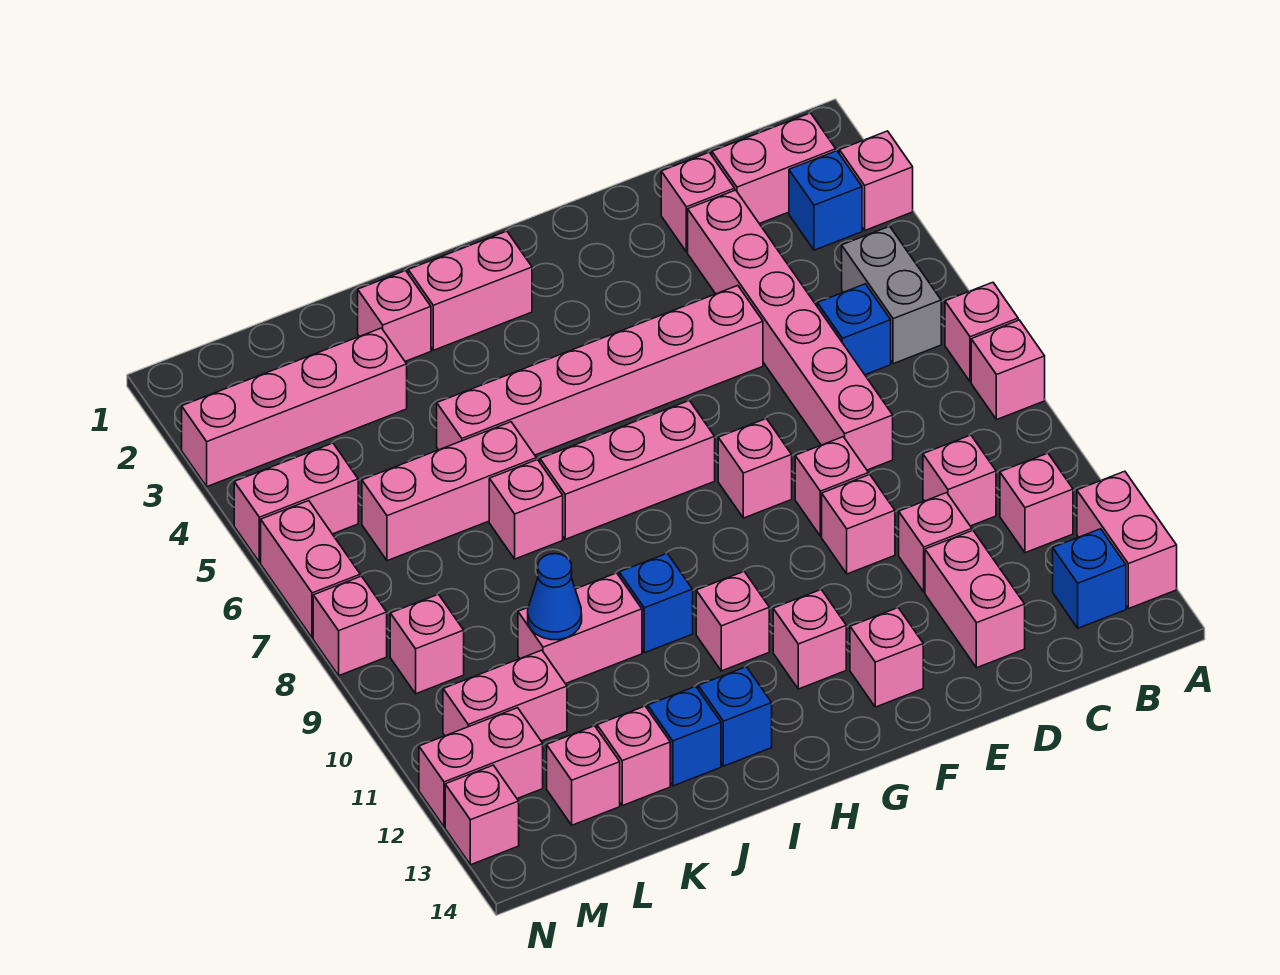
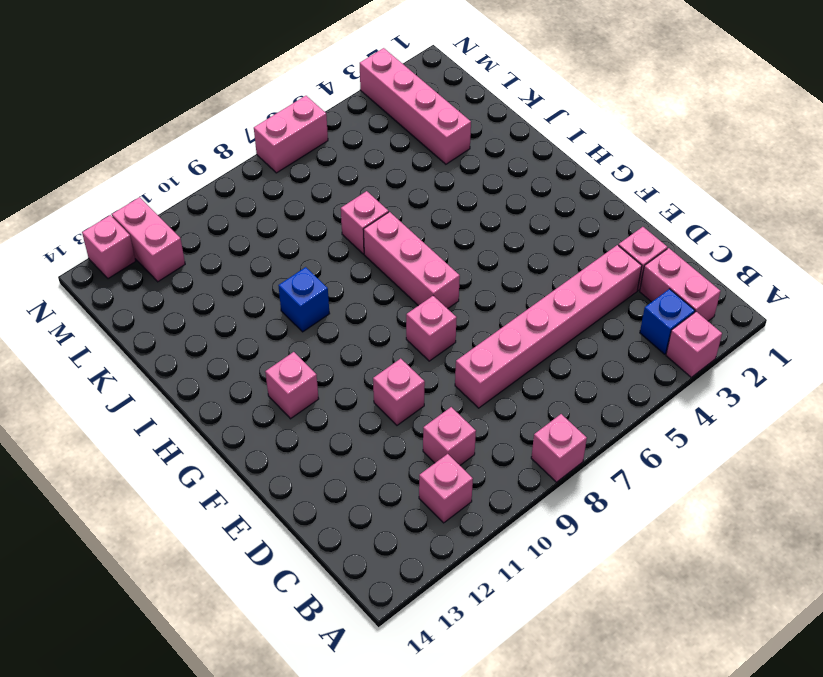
none -> pink 1x1 brick [945,282,1018,382]
none -> pink 1x2 brick [1077,471,1177,609]
none -> grey 1x2 brick [842,226,941,364]
none -> blue 1x1 brick [1053,529,1126,628]

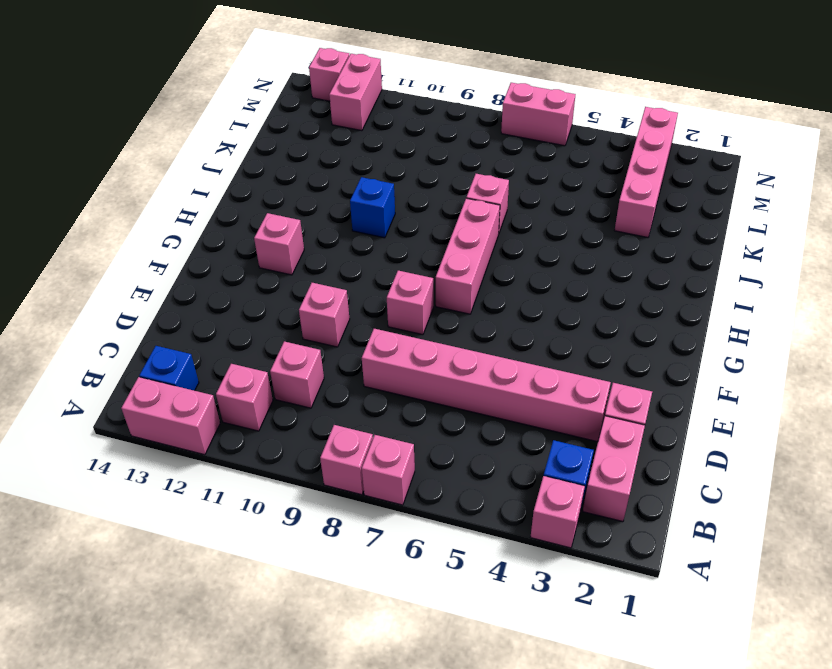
none -> grey 1x2 brick [842,226,941,364]
none -> blue 1x1 brick [817,284,891,375]
none -> pink 1x1 brick [899,493,972,592]
none -> pink 1x2 brick [925,531,1025,668]

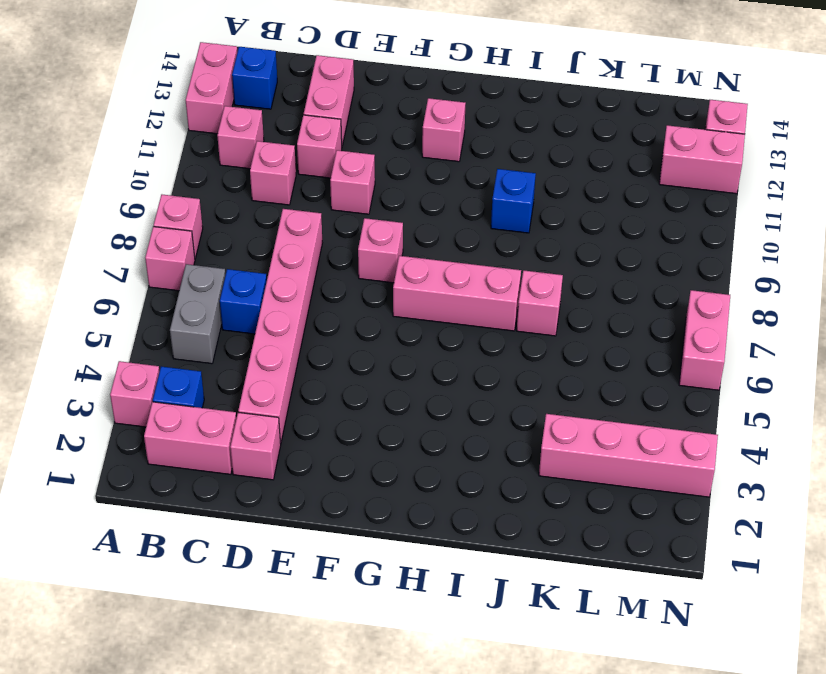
none -> pink 1x6 brick [437,286,763,455]
none -> pink 1x1 brick [795,437,869,536]
none -> pink 1x1 brick [850,608,923,707]
none -> pink 1x2 brick [408,231,532,350]

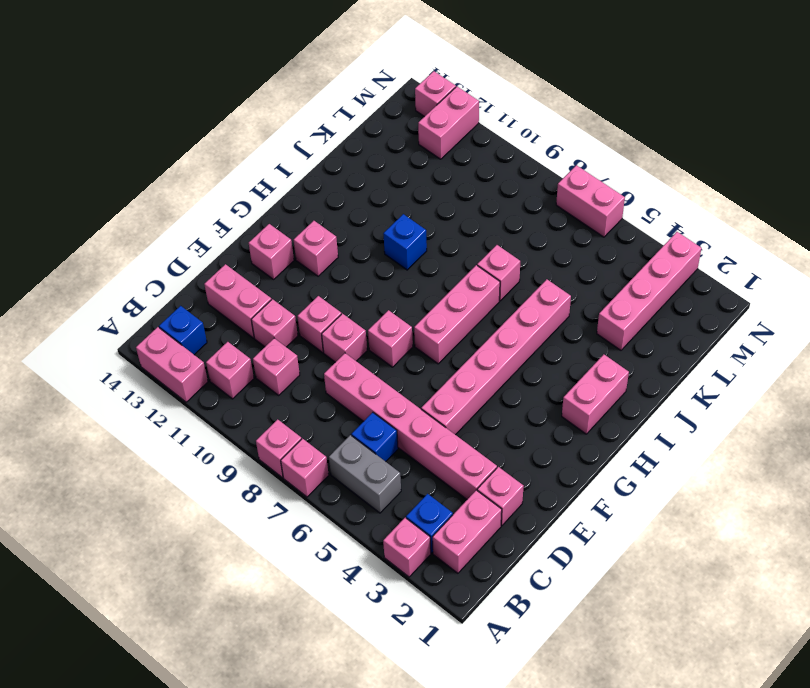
none -> pink 1x1 brick [696,572,769,671]
none -> blue 1x1 brick [698,667,772,766]
none -> pink 1x1 brick [358,271,431,361]
none -> pink 1x3 brick [362,422,536,561]

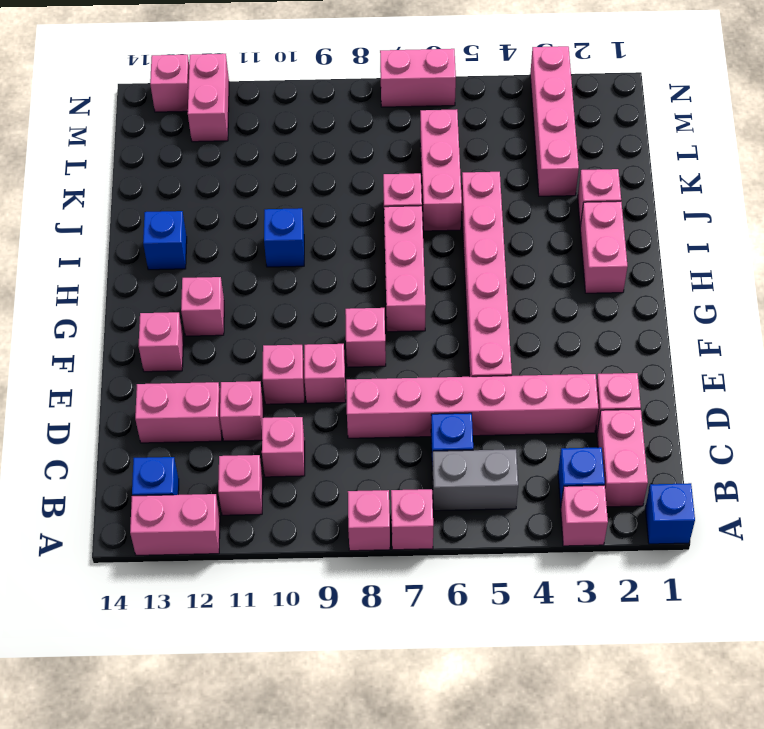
blue 1x1 brick [645,483,695,544] -> blue 1x1 brick moved to [648,686,721,786]
none -> pink 1x1 brick [696,572,769,671]
none -> pink 1x2 brick [518,573,642,684]
none -> pink 1x1 brick [597,706,670,806]
none -> pink 1x2 brick [443,650,567,741]

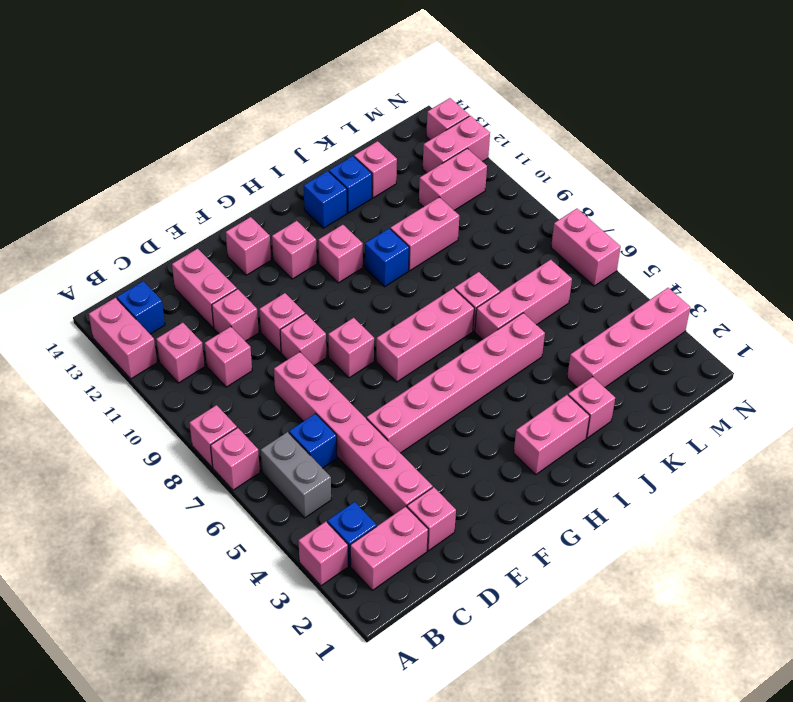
none -> pink 1x1 brick [547,726,620,825]
none -> pink 1x2 brick [234,443,358,562]
none -> pink 1x1 brick [390,594,464,694]
none -> pink 1x1 brick [313,576,387,676]

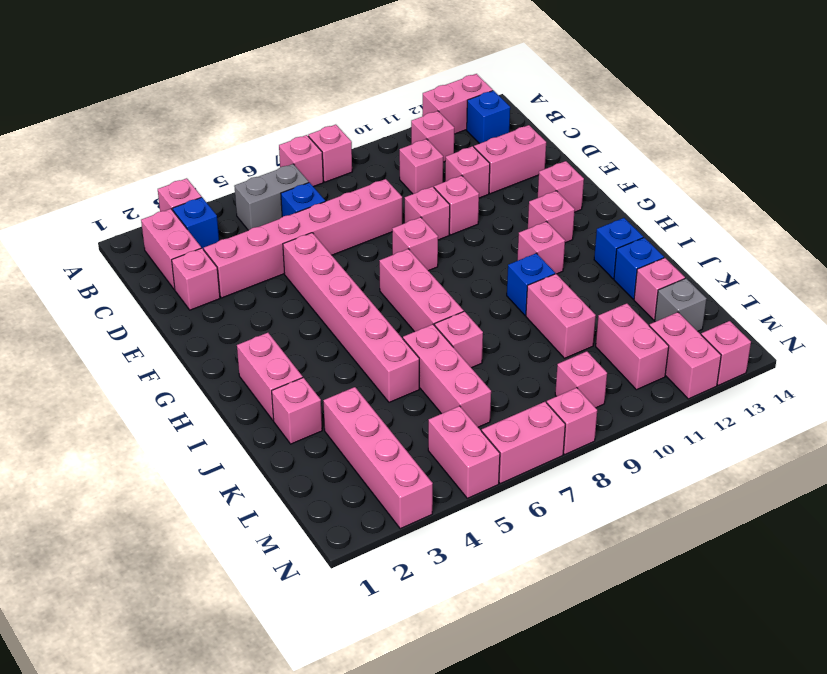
grey 1x1 brick [655,278,707,331] -> pink 1x1 brick [547,726,620,825]
none -> blue 1x1 cone [528,554,582,640]

